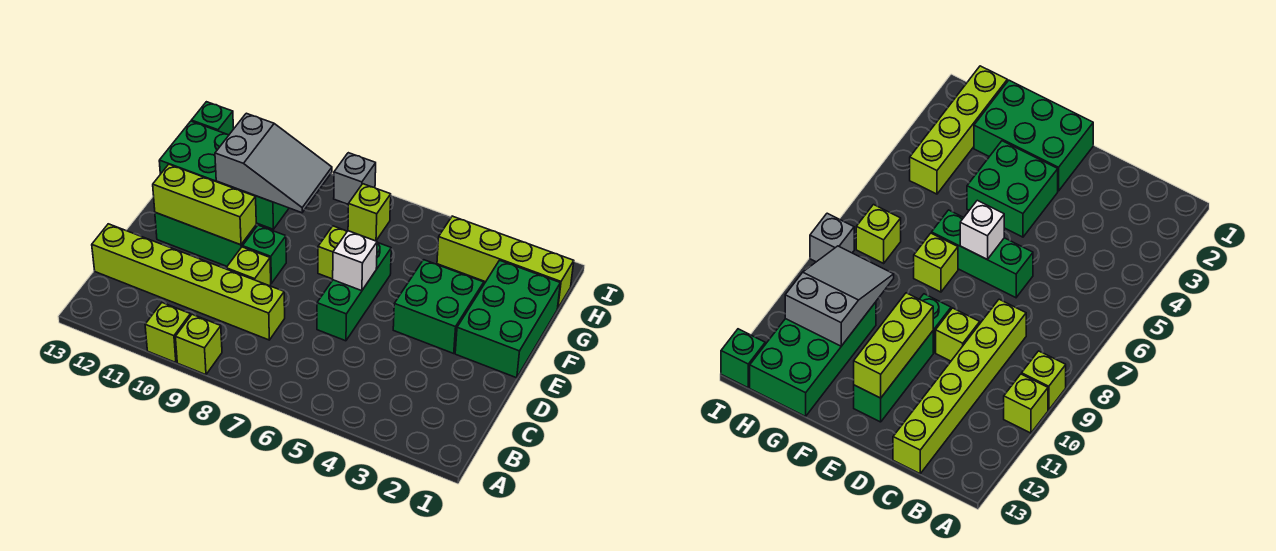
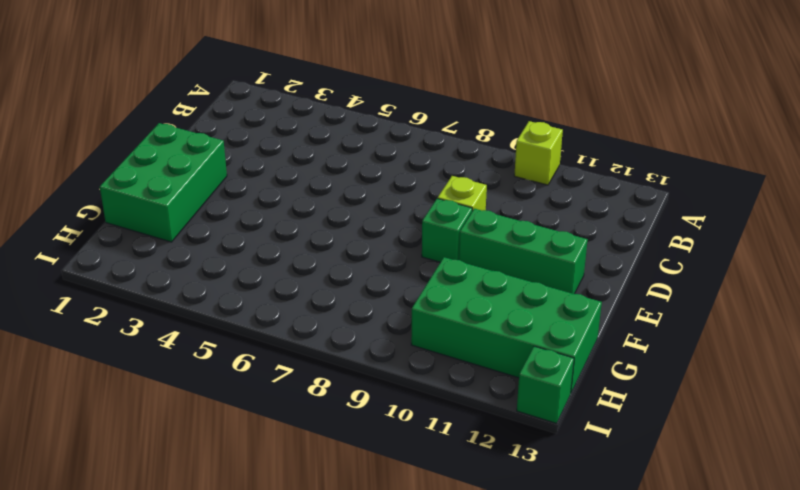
none -> lime 1x1 brick [176,314,222,375]
none -> lime 1x6 brick [92,224,285,340]
none -> green 1x3 brick [317,242,391,341]

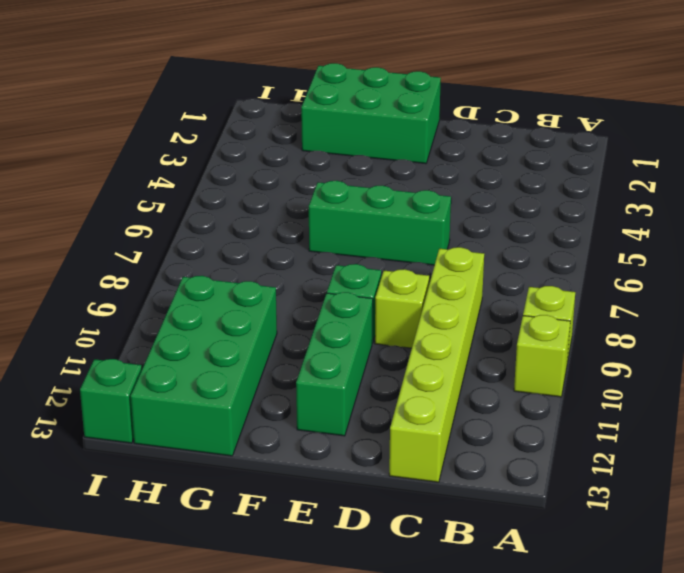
none -> green 2x2 brick [393,260,484,353]
none -> lime 1x1 brick [318,226,347,279]
none -> lime 1x4 brick [437,216,574,308]

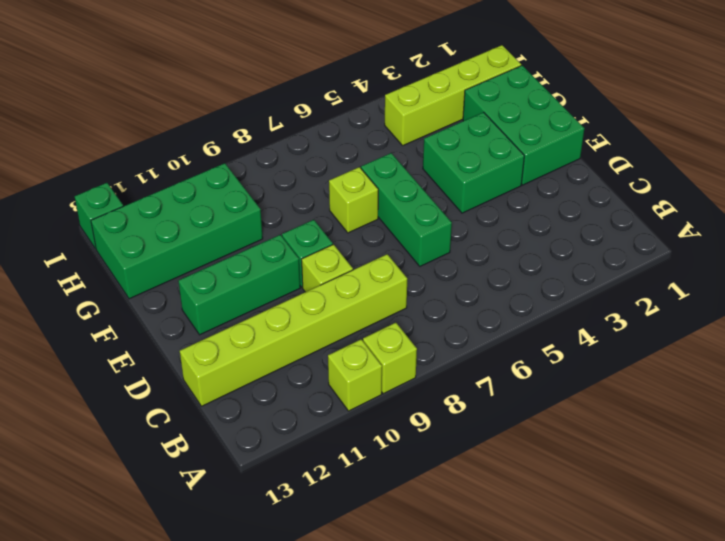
none -> lime 1x1 brick [348,184,391,241]
none -> grey 1x1 brick [334,153,376,204]
none -> white 1x1 brick [333,231,377,291]

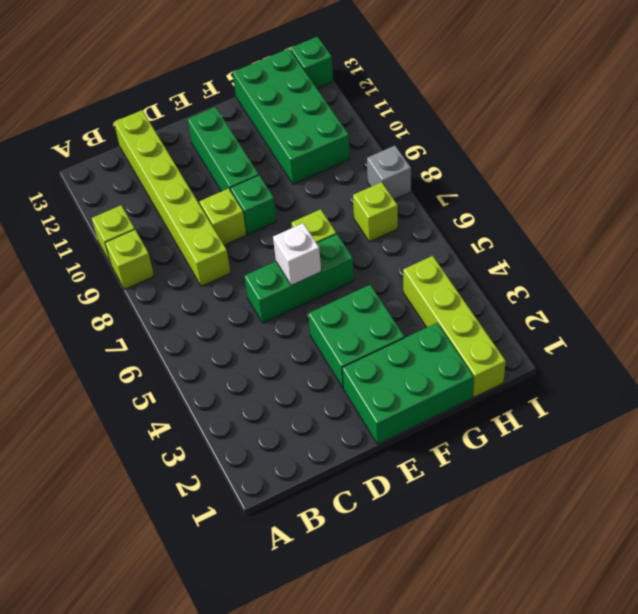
none -> lime 1x3 brick [153,164,256,245]
none -> grey 2x3 slope [215,113,332,213]

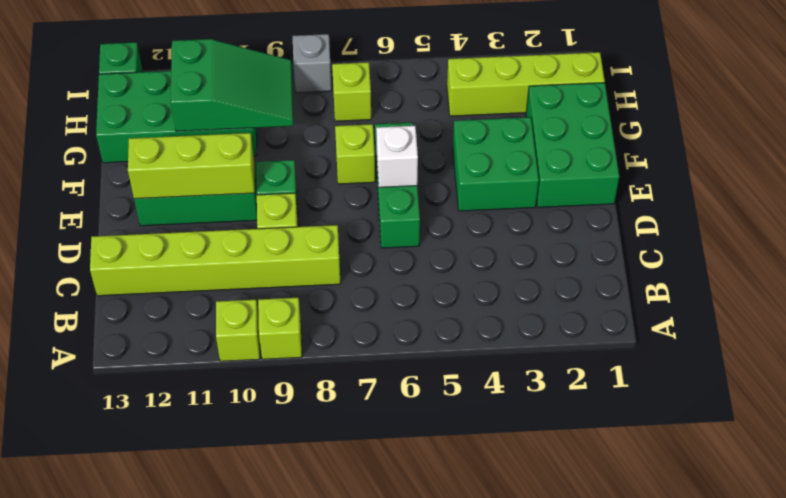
green 2x3 slope [171,39,293,131] -> grey 2x3 slope [215,113,332,213]

